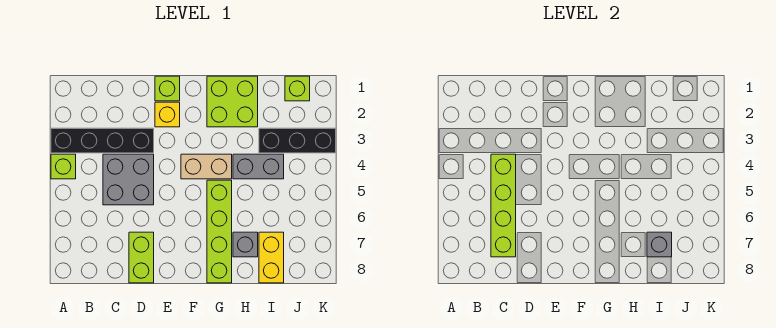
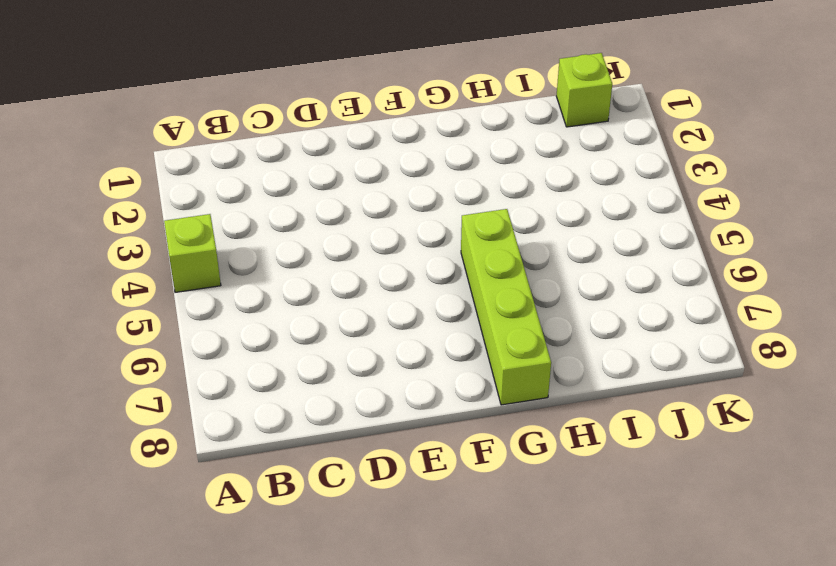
none -> black 1x4 brick [51,128,154,153]
none -> grey 2x2 brick [103,154,154,205]
none -> lime 1x2 brick [129,232,154,283]

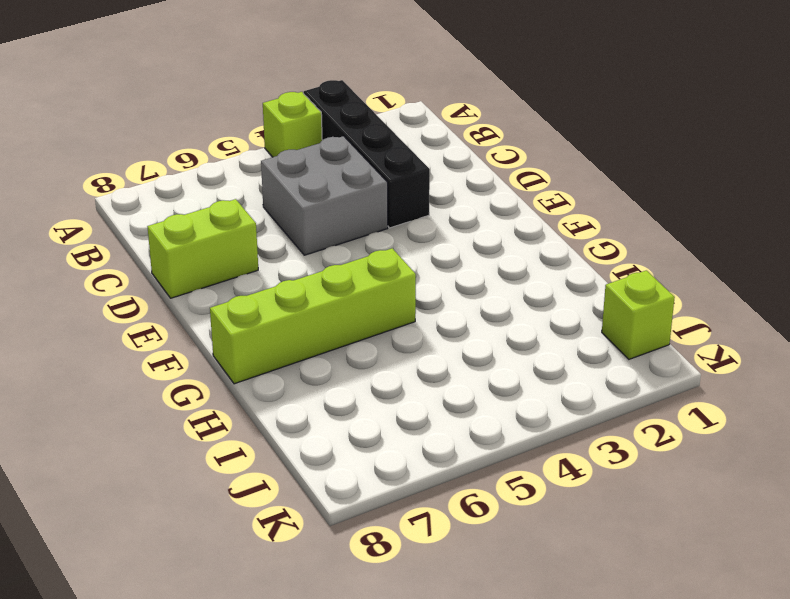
none -> lime 1x1 brick [155,76,180,101]
none -> yellow 1x1 brick [155,102,180,127]
none -> tan 1x2 brick [181,154,232,179]

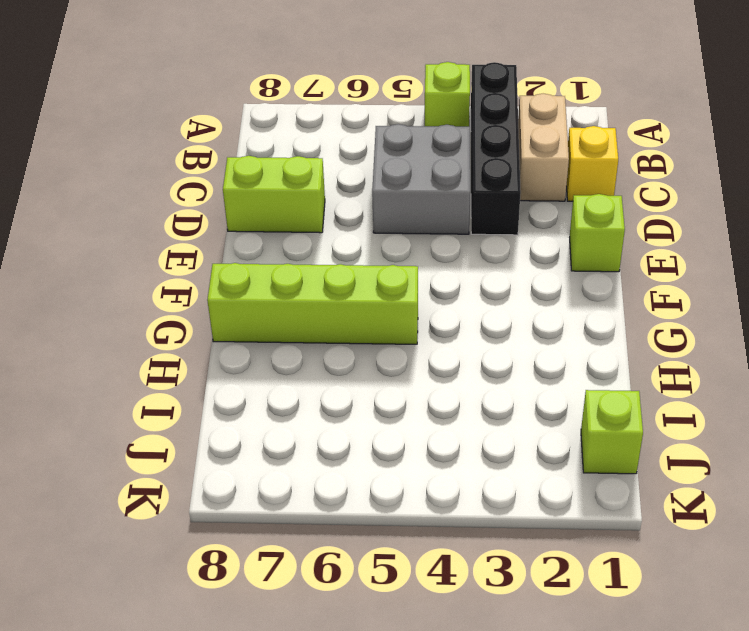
tan 1x2 brick [518,94,569,201] -> tan 1x2 brick moved to [181,154,232,179]
yellow 1x1 brick [566,126,618,201] -> yellow 1x1 brick moved to [155,102,180,127]
none -> lime 2x2 brick [207,76,258,127]
none -> grey 1x2 brick [233,154,284,179]
none -> grey 1x1 brick [233,232,258,257]

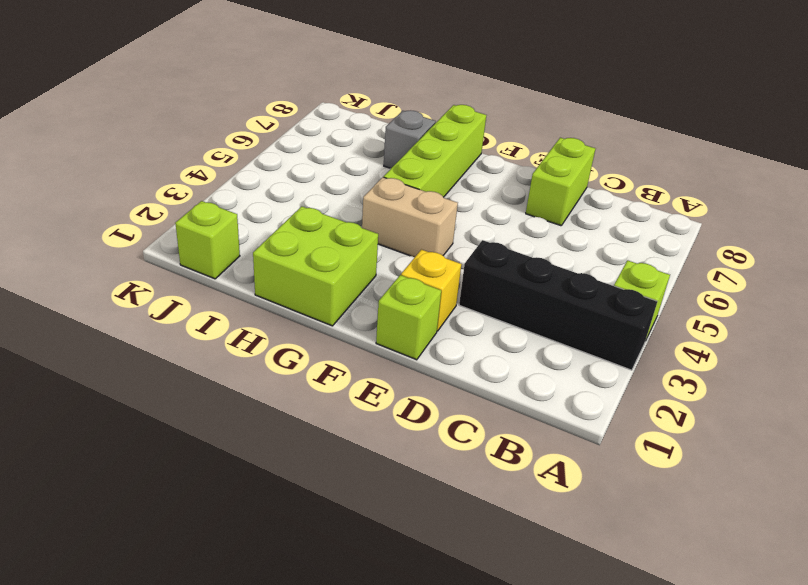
none -> grey 2x2 brick [103,154,154,205]
none -> grey 1x2 brick [233,154,284,179]
none -> black 1x3 brick [259,128,336,153]

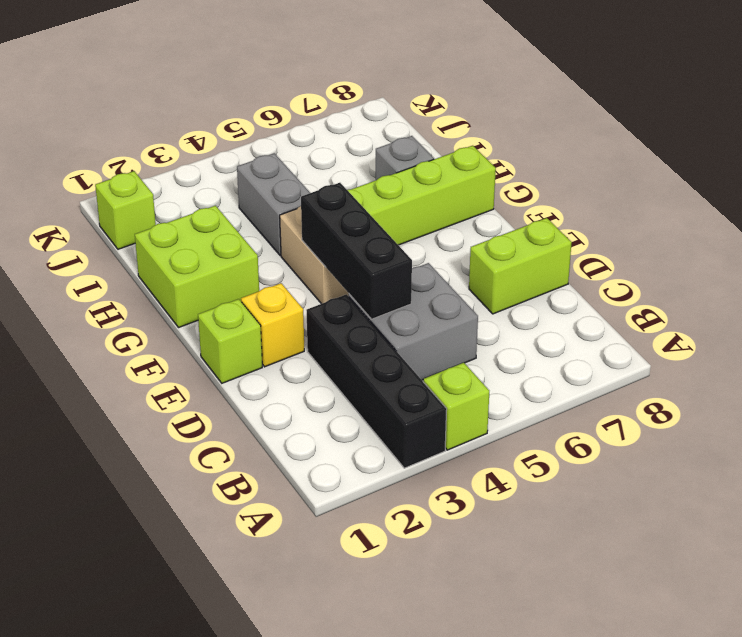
black 1x3 brick [301,183,412,319] -> black 1x3 brick moved to [259,128,336,153]
none -> yellow 1x2 brick [259,232,284,283]
none -> lime 1x4 brick [491,154,516,257]
none -> grey 1x1 brick [647,232,672,257]

